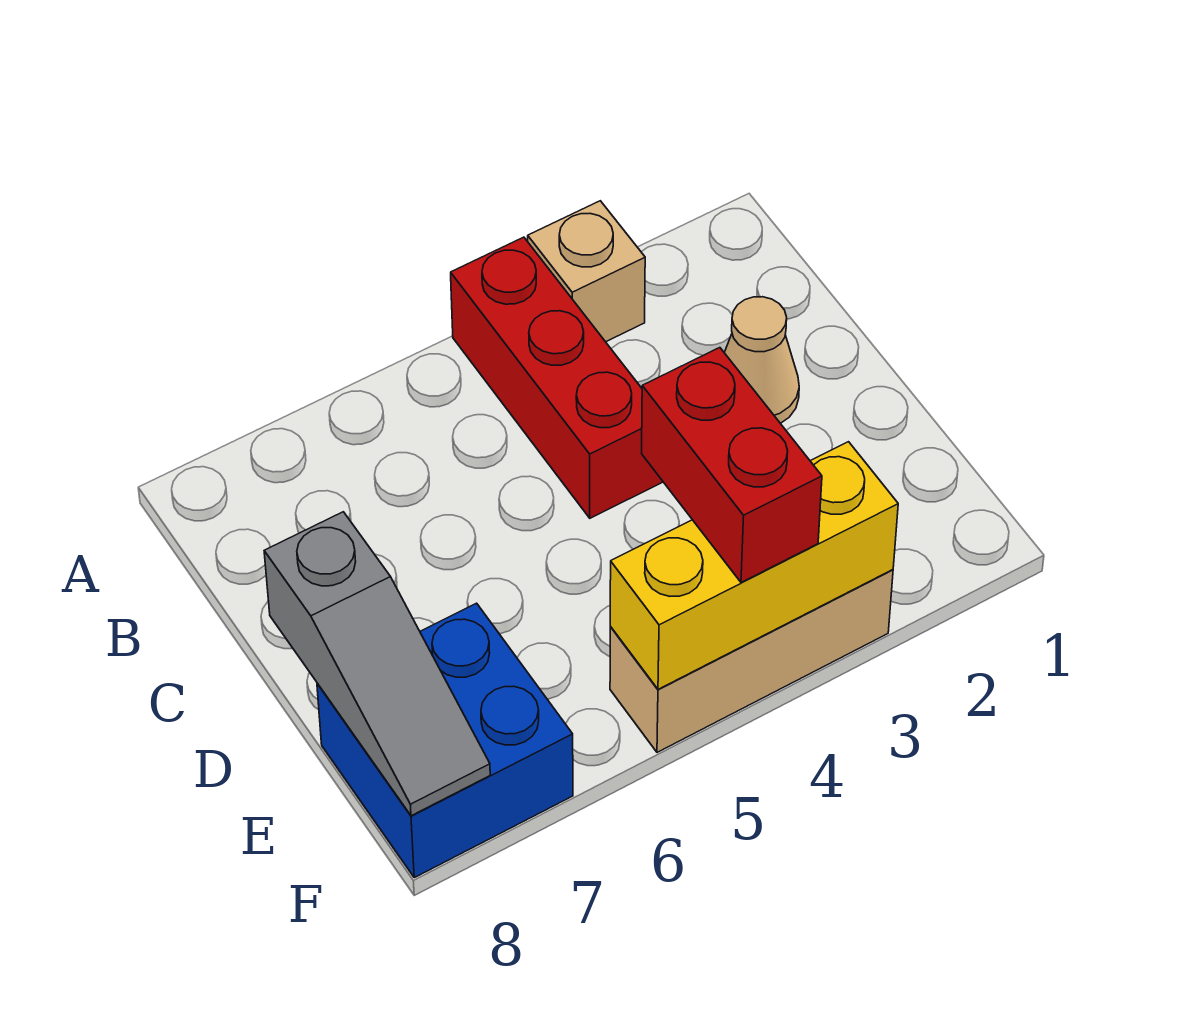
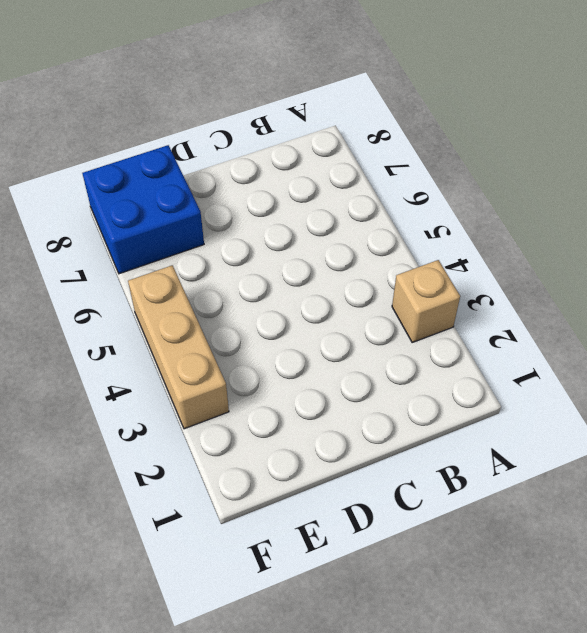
none -> red 1x3 brick [451,237,663,518]
none -> tan 1x1 cone [724,297,799,423]

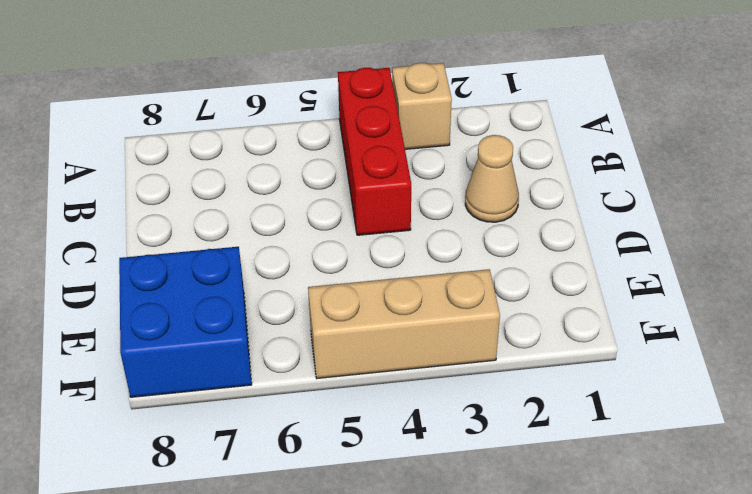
none -> grey 1x3 slope [264,512,490,816]
none -> yellow 1x3 brick [610,442,898,689]

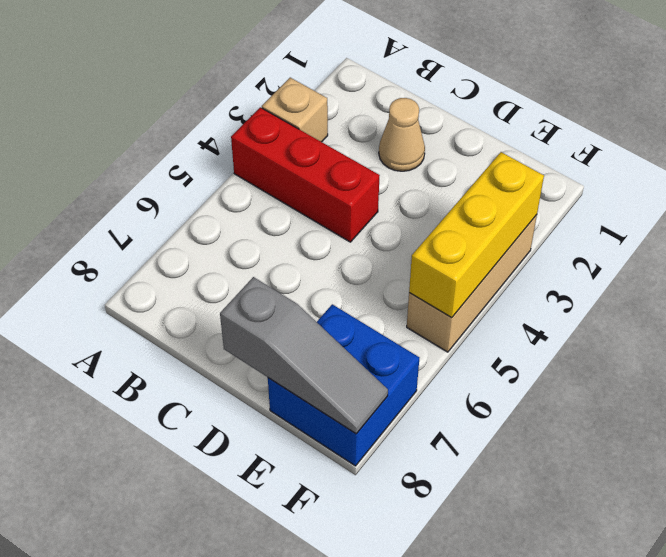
none -> red 1x2 brick [642,348,822,583]

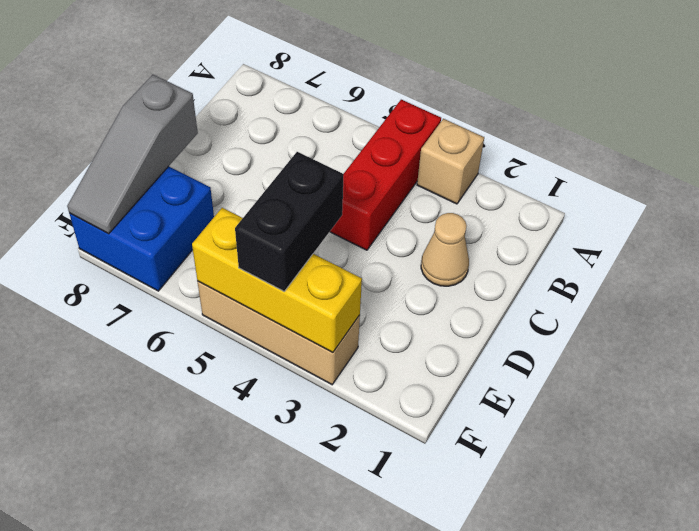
black 1x2 brick [235,152,344,291] -> red 1x2 brick [642,348,822,583]

